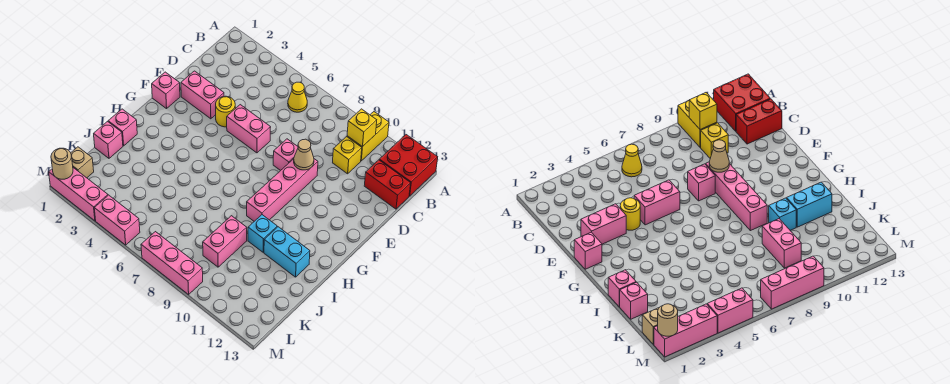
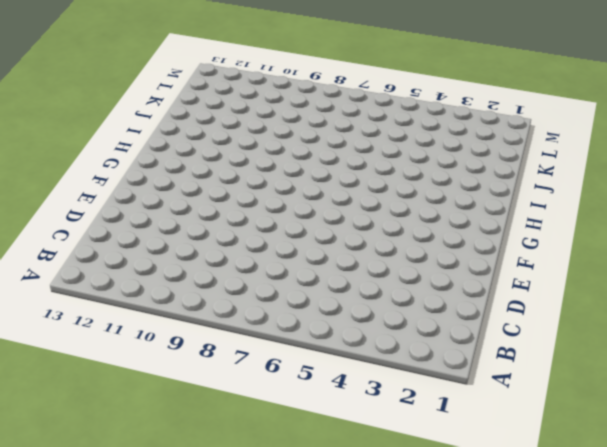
none -> yellow 1x2 brick [347,112,389,161]
none -> red 2x2 brick [379,135,438,196]
none -> yellow 1x1 cone [288,82,307,112]

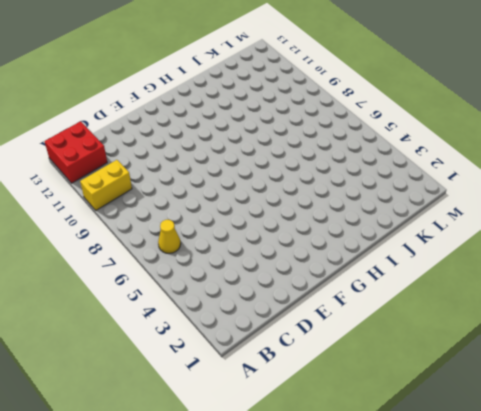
none -> yellow 1x1 brick [333,137,362,174]
none -> red 1x2 brick [364,160,411,209]
none -> pink 1x2 brick [181,71,224,119]

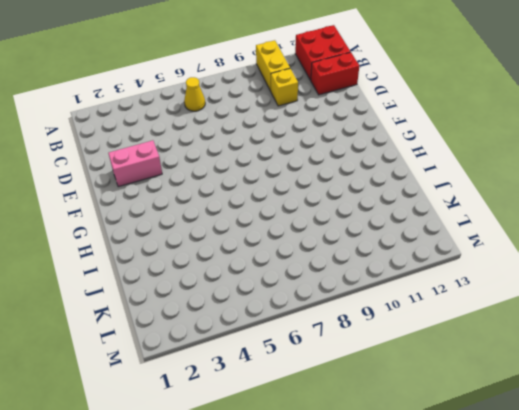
none -> yellow 1x1 round brick [216,96,235,127]
none -> pink 1x2 brick [227,105,271,153]
none -> pink 1x1 brick [273,139,298,171]

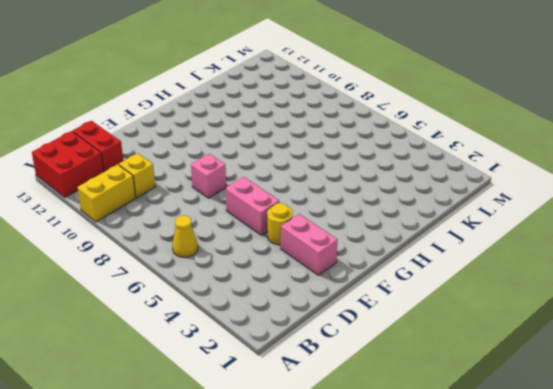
none -> pink 1x4 brick [247,159,318,221]
none -> pink 1x1 brick [152,72,180,109]
none -> pink 1x1 brick [108,109,137,146]

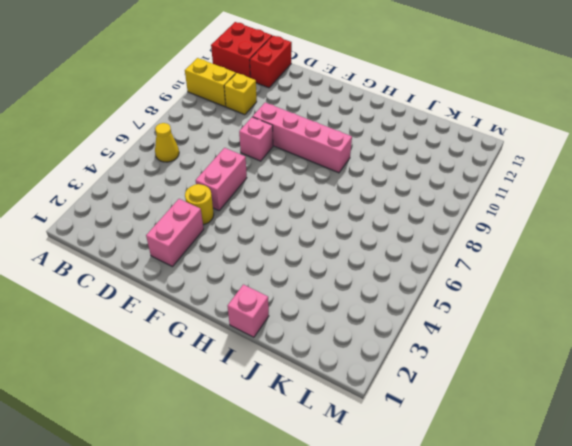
none -> pink 1x1 brick [152,72,180,109]
none -> cyan 1x1 brick [248,215,277,252]
none -> cyan 1x2 brick [264,227,310,277]

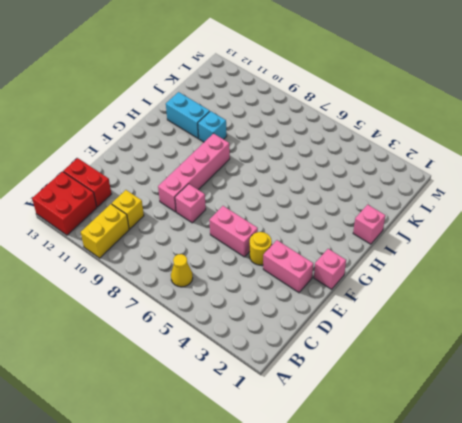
none -> pink 1x1 brick [94,122,123,158]
none -> pink 1x2 brick [203,216,247,267]
none -> tan 1x1 brick [71,147,94,178]

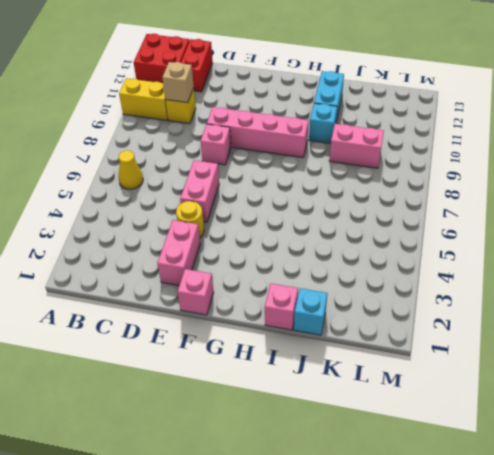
tan 1x1 brick [162,62,194,103] -> tan 1x1 brick moved to [71,147,94,178]
cyan 1x1 brick [294,288,328,335] -> pink 1x1 brick [94,122,123,158]
none -> pink 1x3 brick [49,168,108,221]
none -> pink 1x2 brick [94,195,140,245]
none -> pink 1x3 brick [141,232,203,294]

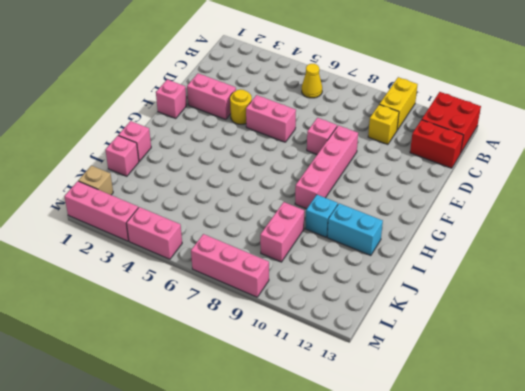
none -> yellow 1x1 brick [347,109,377,147]
none -> tan 1x1 cone [294,139,314,170]
none -> tan 1x1 round brick [51,148,73,179]

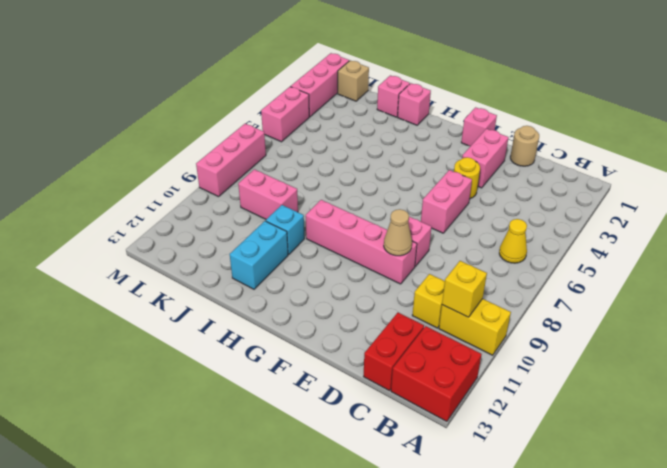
tan 1x1 round brick [510,126,539,166] -> tan 1x1 round brick moved to [51,148,73,179]

